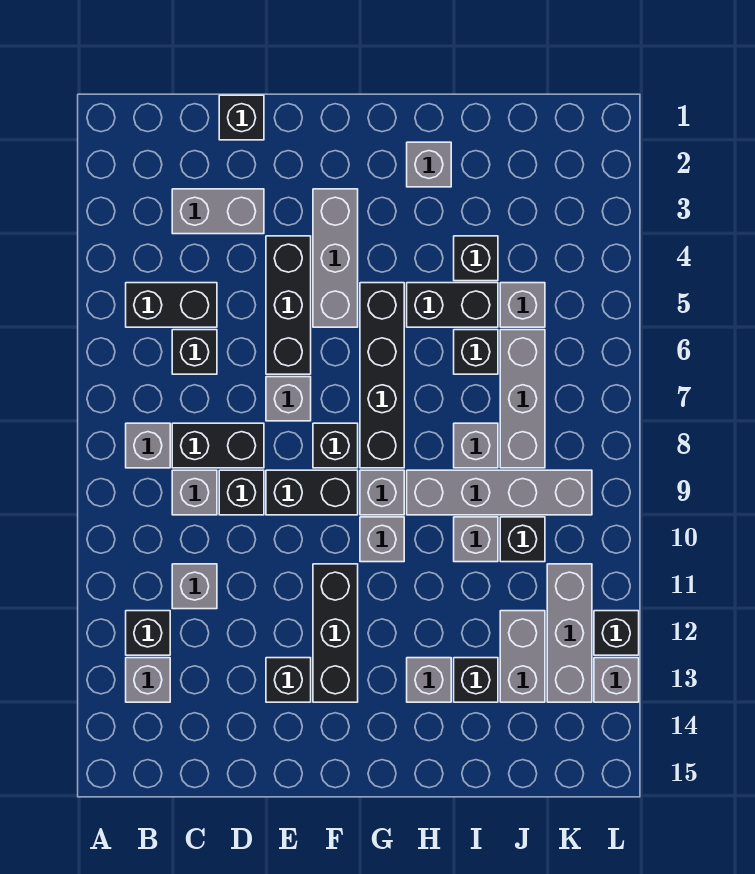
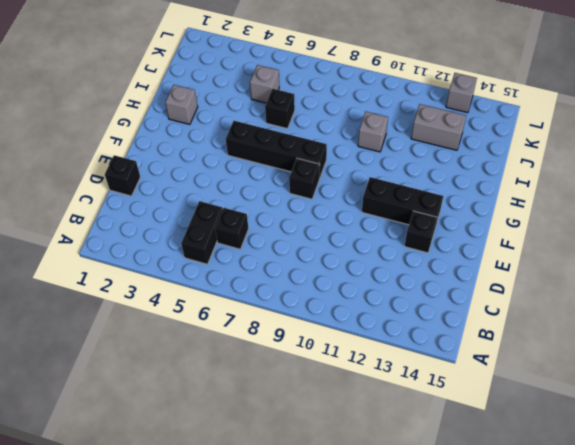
none -> grey 1x1 brick [126,423,170,468]
none -> black 1x1 brick [126,611,170,655]
none -> grey 1x1 brick [126,658,170,702]
none -> grey 1x2 brick [172,189,264,234]

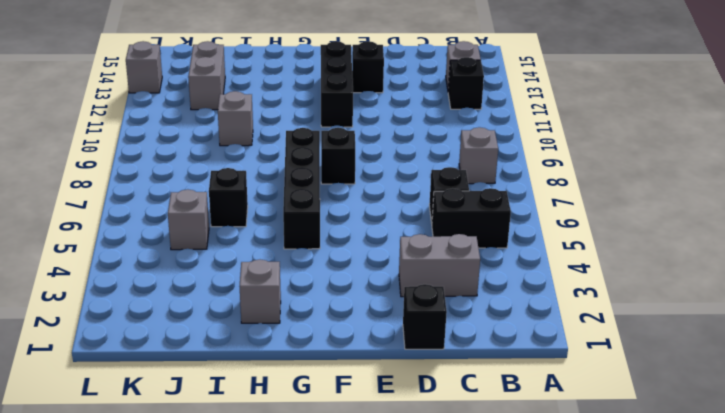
none -> black 1x2 brick [172,423,264,468]
none -> grey 1x1 brick [172,470,217,515]
none -> grey 1x1 brick [172,564,217,609]
none -> black 1x1 brick [219,470,264,515]

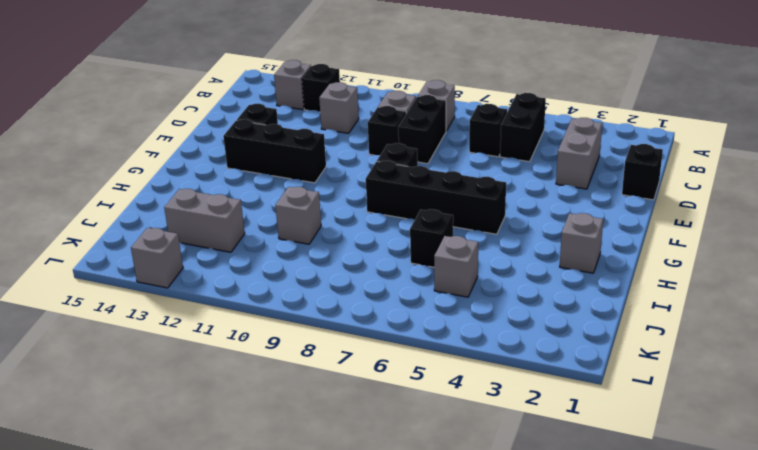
none -> black 1x3 brick [266,236,311,374]
none -> grey 1x1 brick [266,377,311,421]
none -> black 1x2 brick [266,470,358,515]
none -> grey 1x3 brick [313,189,358,327]

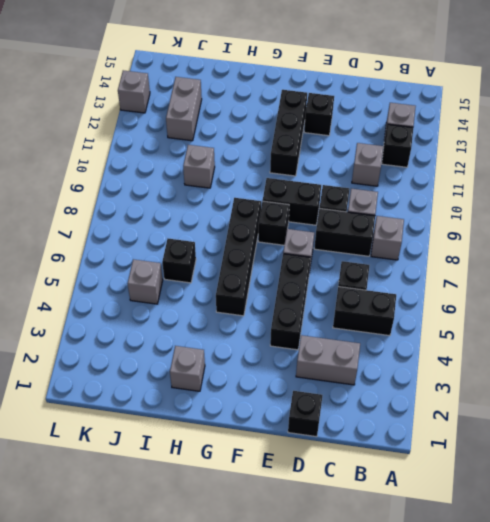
none -> grey 1x3 brick [313,189,358,327]
none -> grey 1x1 brick [360,470,404,515]
none -> grey 1x1 brick [360,517,404,562]
none -> black 1x2 brick [407,283,498,327]

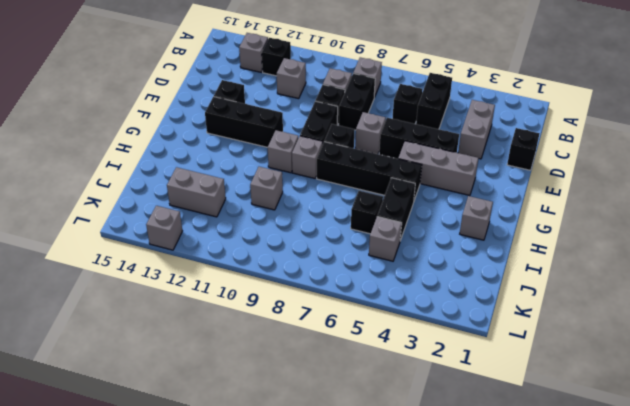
none -> grey 1x4 brick [407,470,592,515]
none -> grey 1x1 brick [407,658,451,702]
none -> black 1x1 brick [454,236,498,281]
none -> grey 1x1 brick [454,423,498,468]

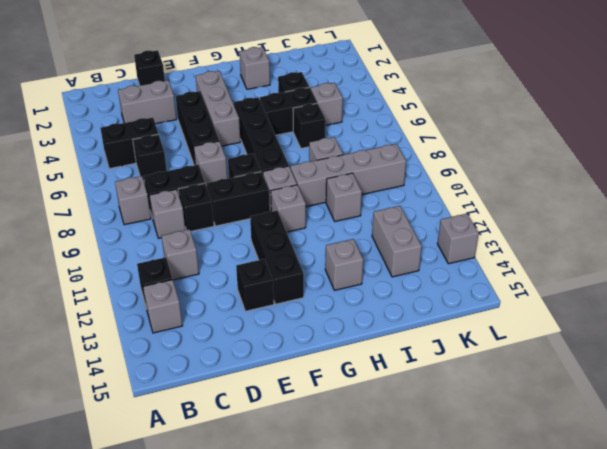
none -> black 1x1 brick [454,658,498,702]
none -> grey 1x3 brick [500,330,545,468]
none -> black 1x1 brick [500,517,545,562]
none -> grey 1x3 brick [547,564,592,702]

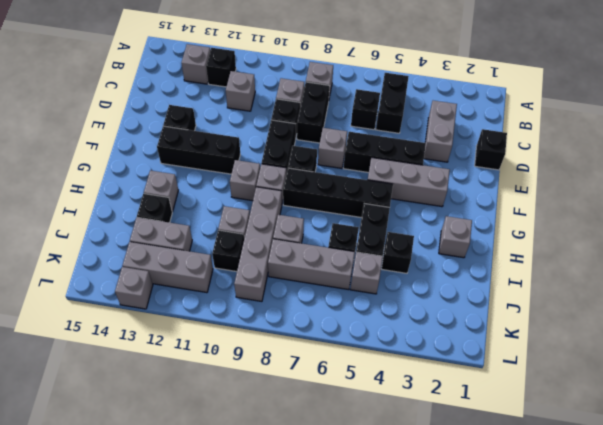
none -> black 1x1 brick [594,611,639,655]

